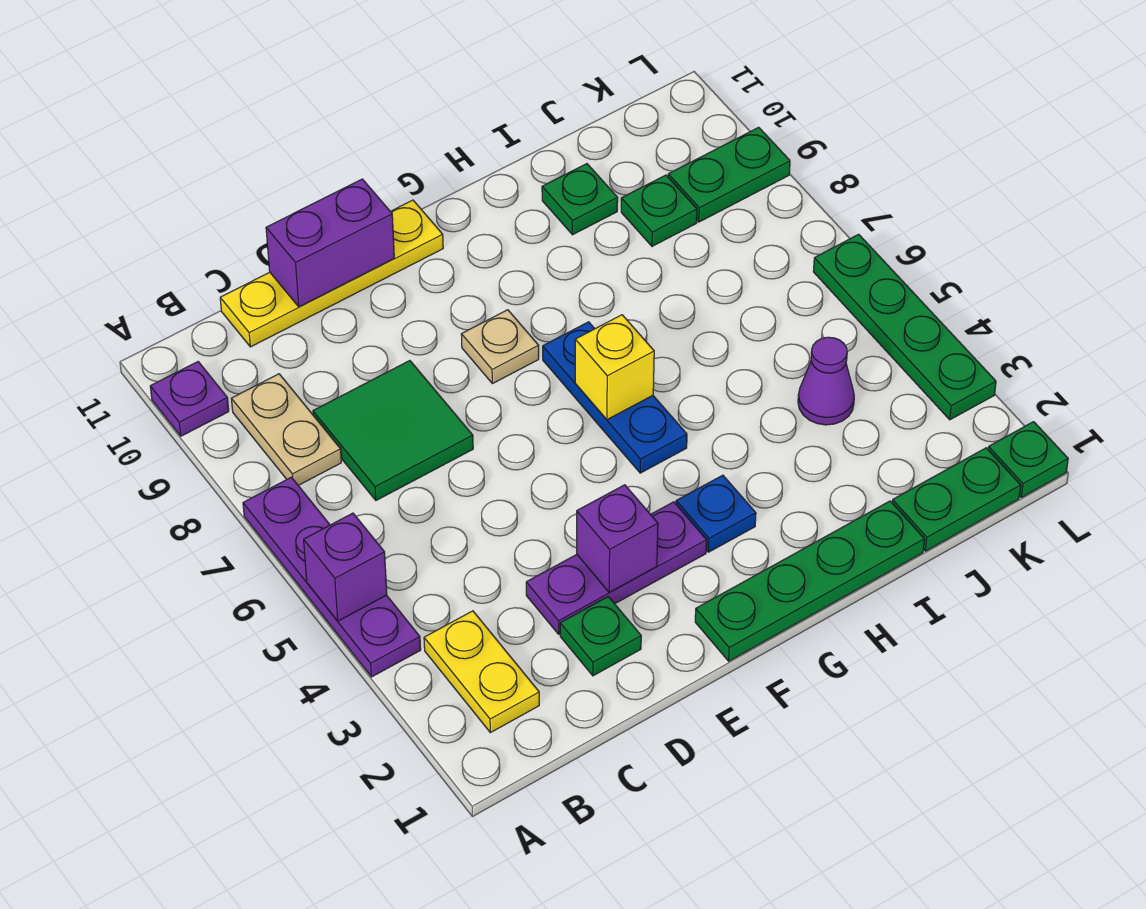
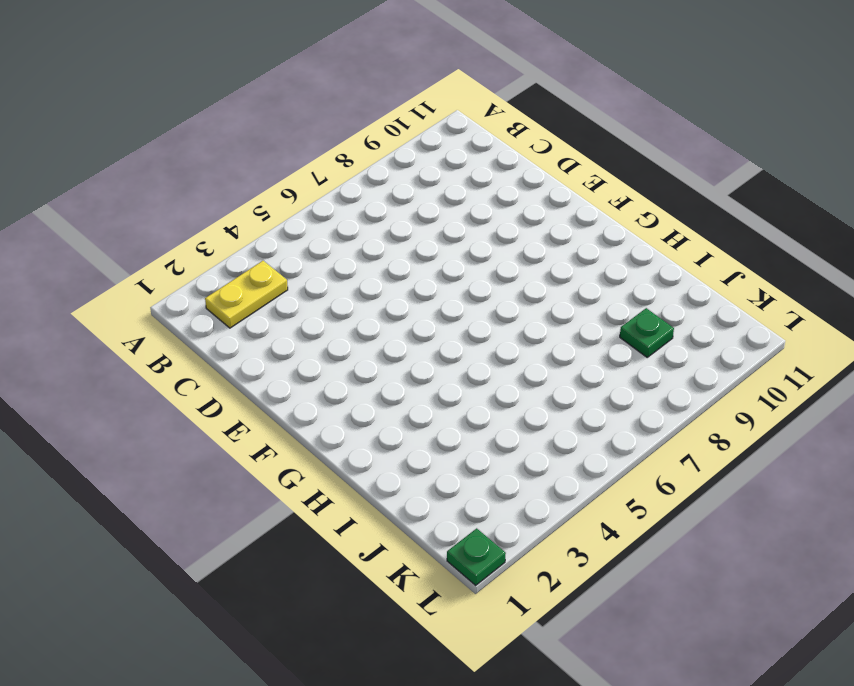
none -> purple 1x4 plate [243,477,421,677]
none -> purple 1x1 plate [150,362,229,436]
none -> tan 1x2 plate [231,374,341,485]

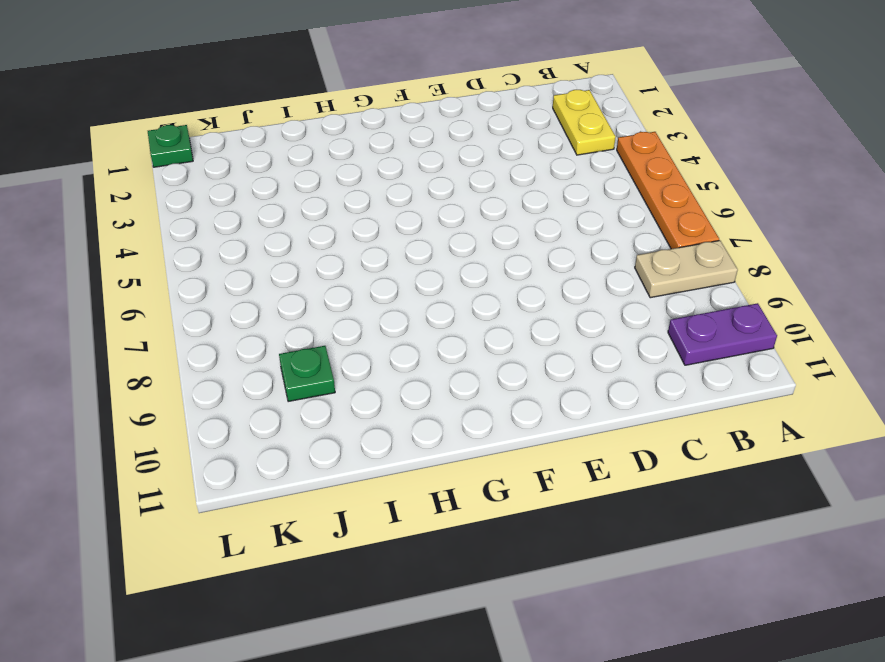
orange 1x4 plate [617,132,719,249] -> purple 1x4 plate [243,477,421,677]
tan 1x2 plate [635,240,738,298] -> tan 1x2 plate turned to [231,374,341,485]
purple 1x2 plate [668,303,777,365] -> purple 1x1 plate [150,362,229,436]
none -> green 2x2 tile [313,361,473,500]
none -> yellow 1x4 plate [220,200,443,347]
none -> green 1x1 plate [560,597,641,676]

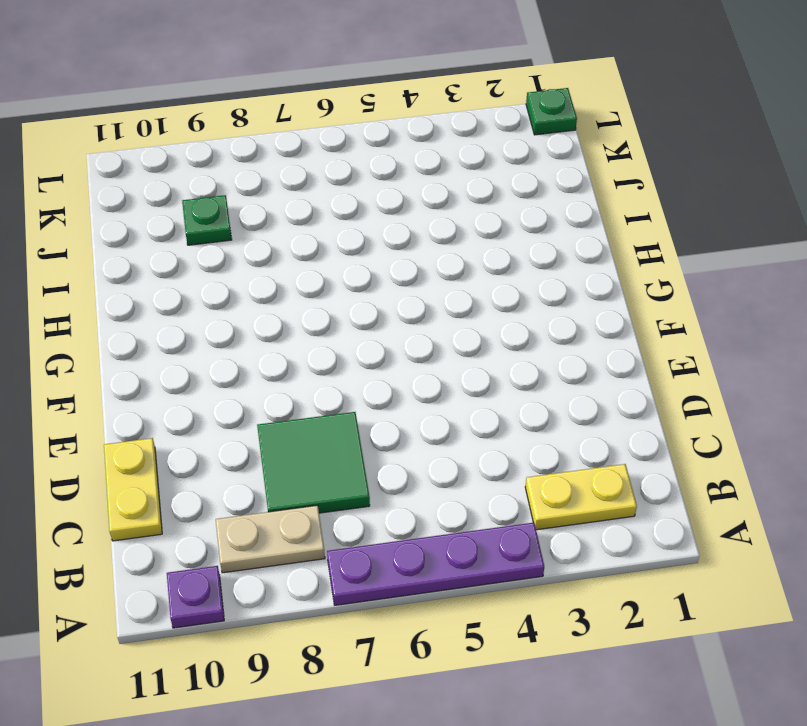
yellow 1x2 plate [104,438,162,541] -> yellow 1x4 plate [220,200,443,347]
none -> green 1x1 plate [560,597,641,676]
none -> purple 1x3 plate [526,502,707,634]
none -> green 1x4 plate [695,501,924,661]

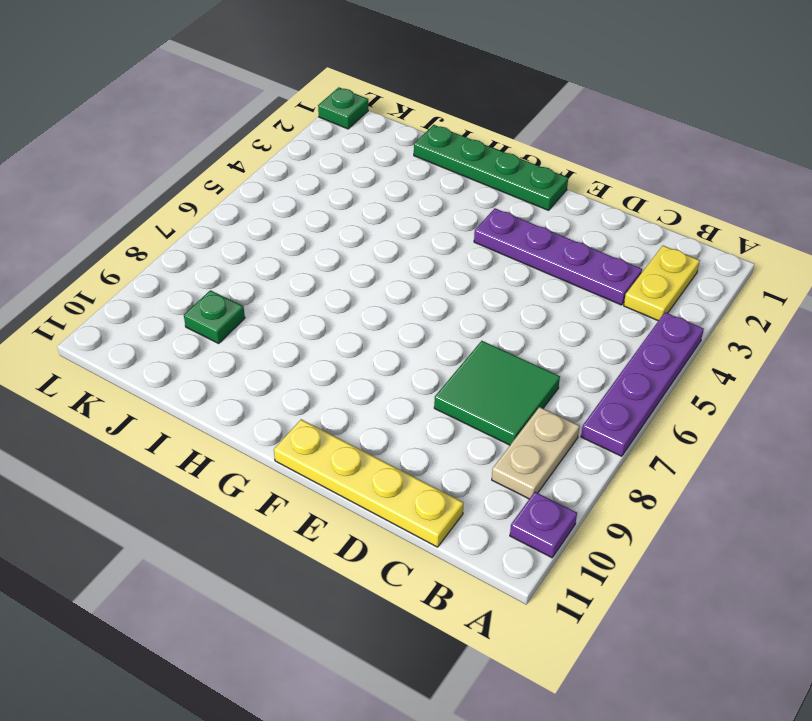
purple 1x4 plate [474,208,642,305] -> purple 1x3 plate [526,502,707,634]
none -> green 1x1 plate [560,597,641,676]
none -> tan 1x1 plate [461,310,539,384]
none -> blue 1x1 plate [676,475,756,552]

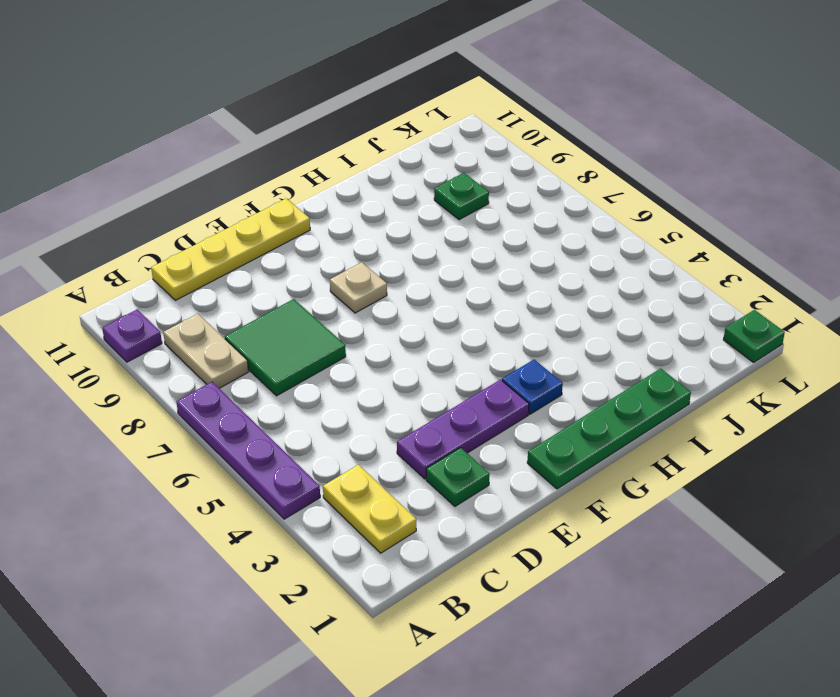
none -> blue 1x3 plate [543,322,687,473]
none -> green 1x1 plate [542,164,618,235]
none -> green 1x2 plate [892,448,1021,551]

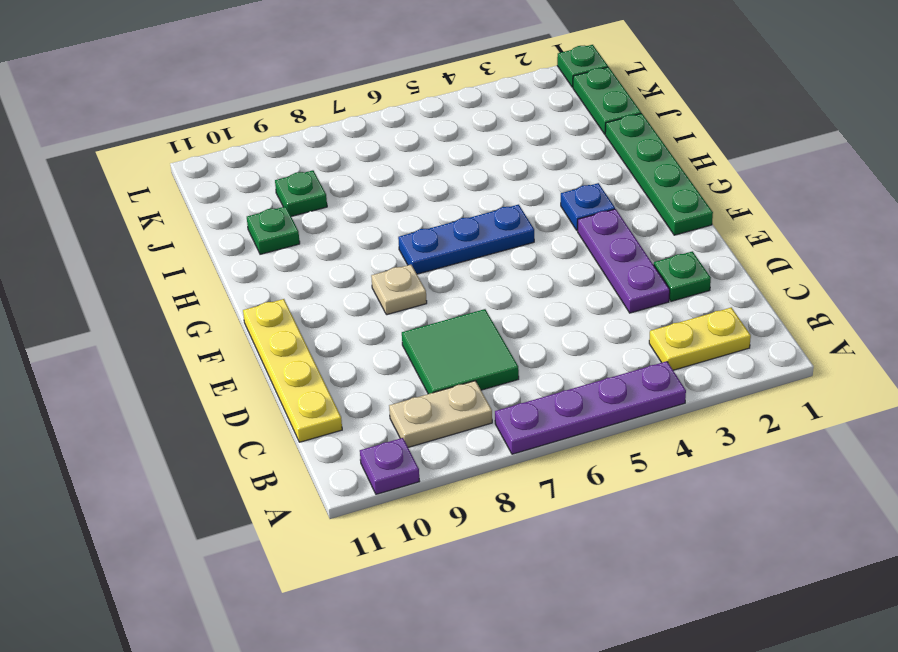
none -> purple 1x1 cone [798,337,854,425]
none -> green 1x2 plate [668,127,790,222]
none -> green 1x4 plate [813,234,996,420]

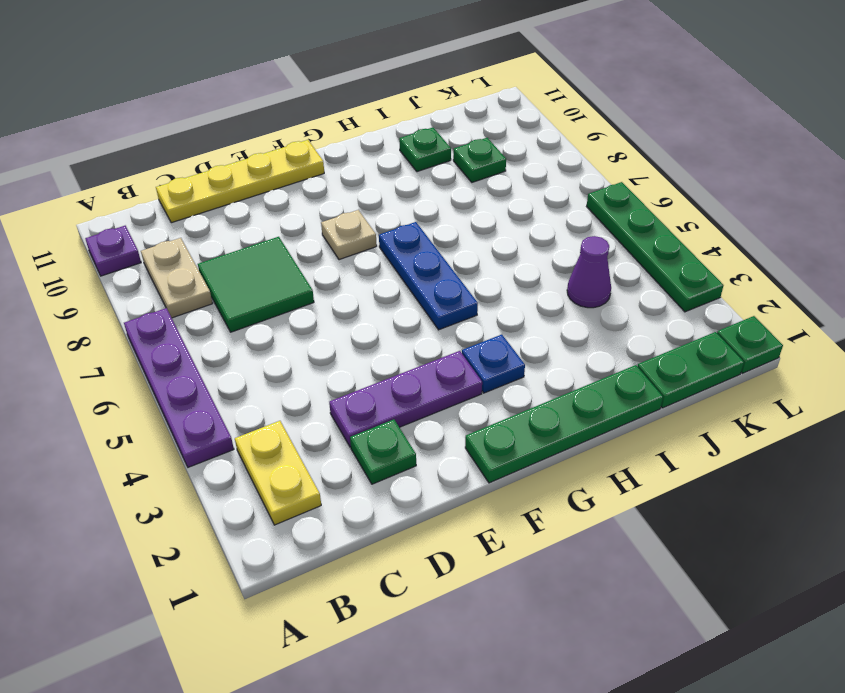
none -> green 1x2 plate [668,127,790,222]
none -> purple 1x1 brick [304,513,387,621]
none -> purple 1x2 brick [266,179,394,307]

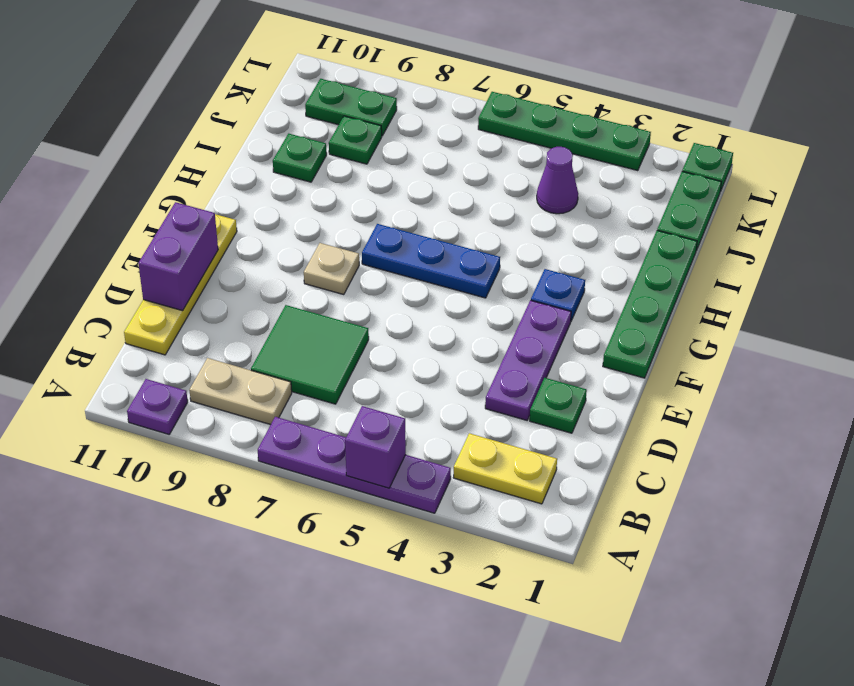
green 1x2 plate [305,79,397,136] -> green 1x2 plate turned to [668,127,790,222]
none -> purple 1x1 brick [577,485,658,592]
none -> yellow 1x1 brick [575,315,654,420]

